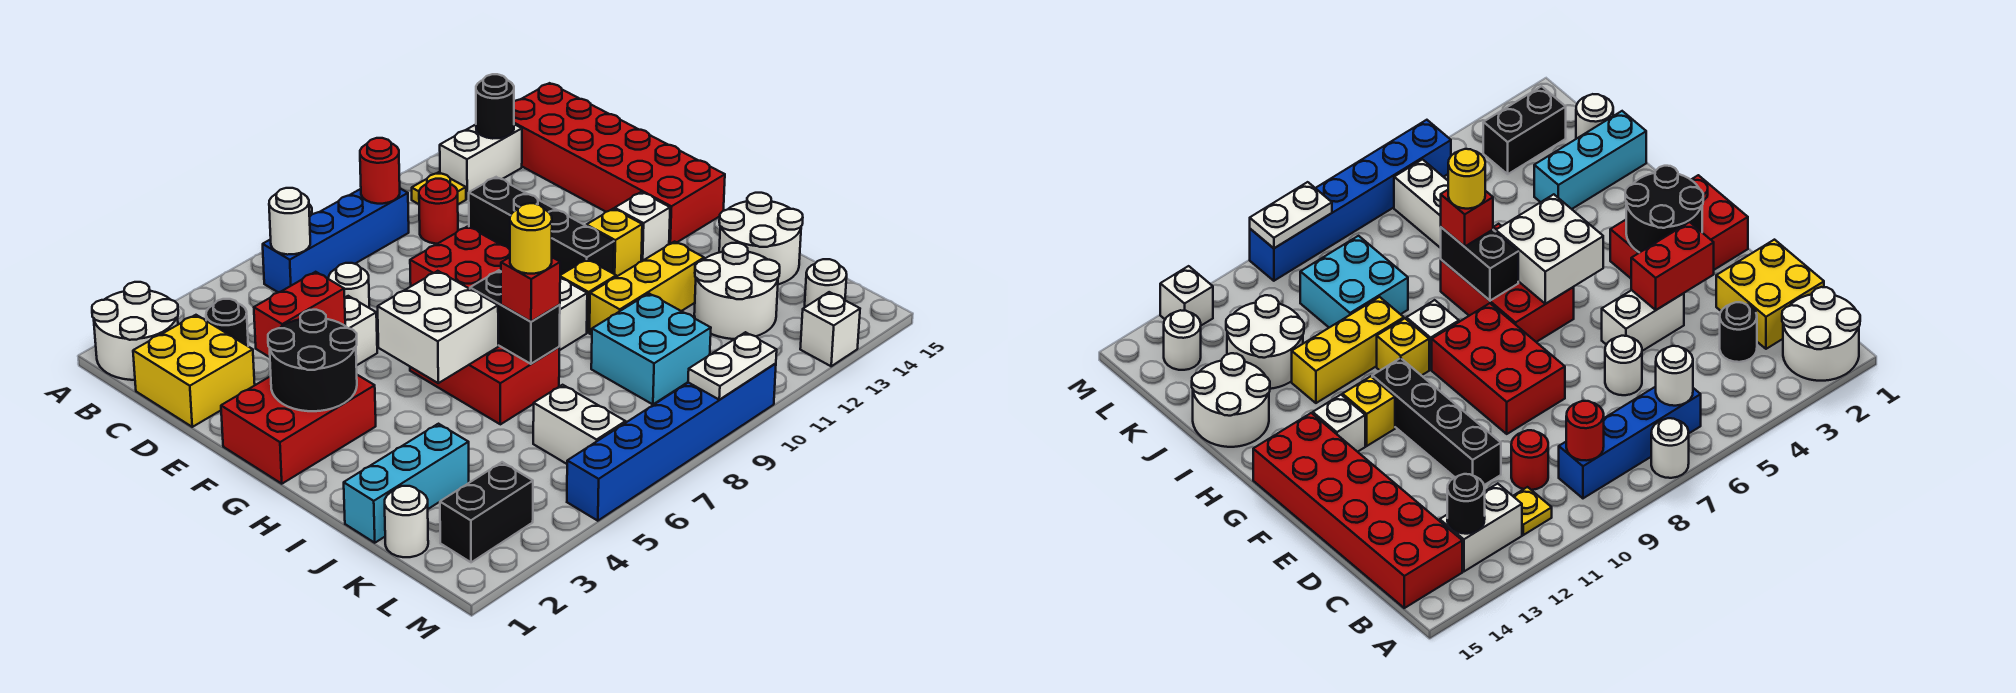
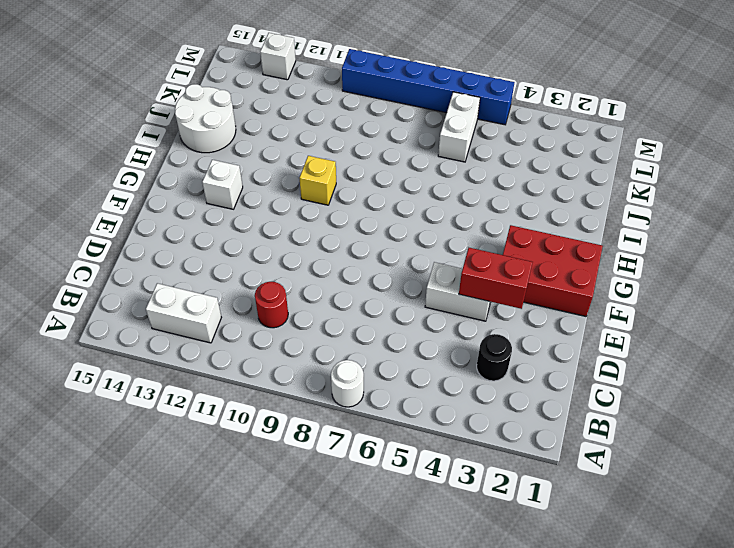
none -> white 2x2 round brick [92,282,178,380]
none -> blue 1x4 brick [263,189,409,292]
none -> yellow 1x1 plate [412,172,466,204]
none -> red 2x6 brick [514,83,725,244]

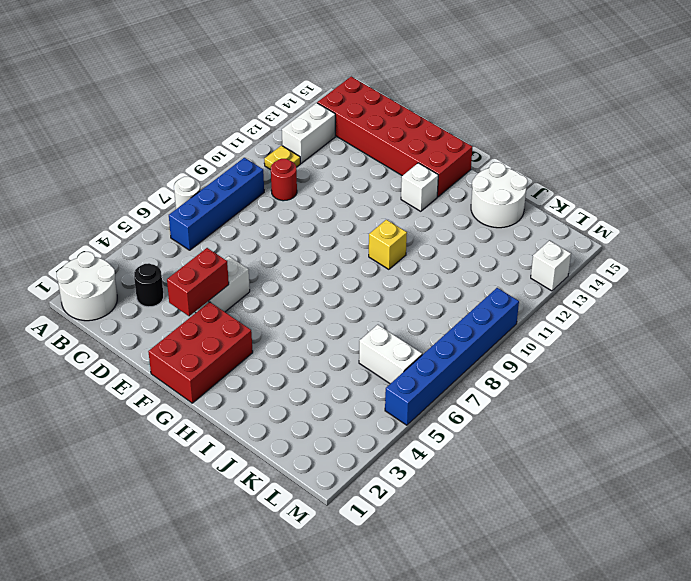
none -> yellow 2x2 brick [133,315,255,427]
none -> white 1x1 round brick [329,263,369,308]
none -> black 1x4 brick [469,177,614,275]
none -> red 2x3 brick [410,226,510,289]

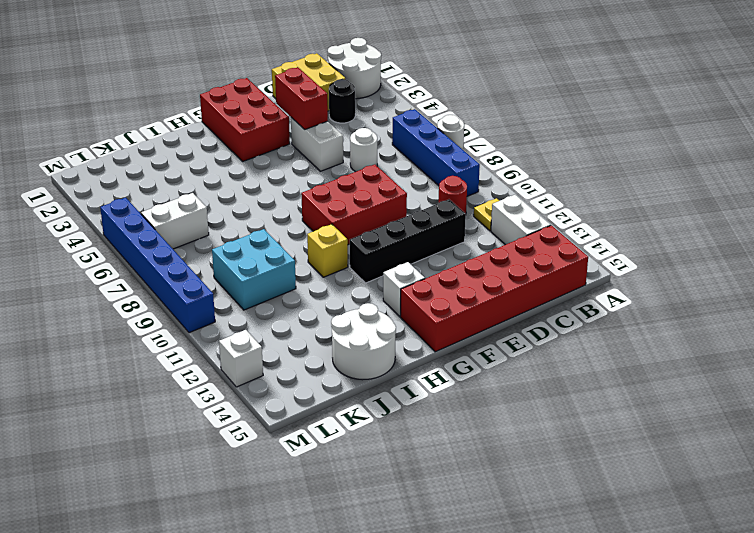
none -> red 2x3 brick [410,345,559,424]
none -> yellow 1x1 brick [586,209,642,277]
none -> white 1x1 brick [559,278,587,350]
none -> yellow 1x3 brick [590,242,704,335]

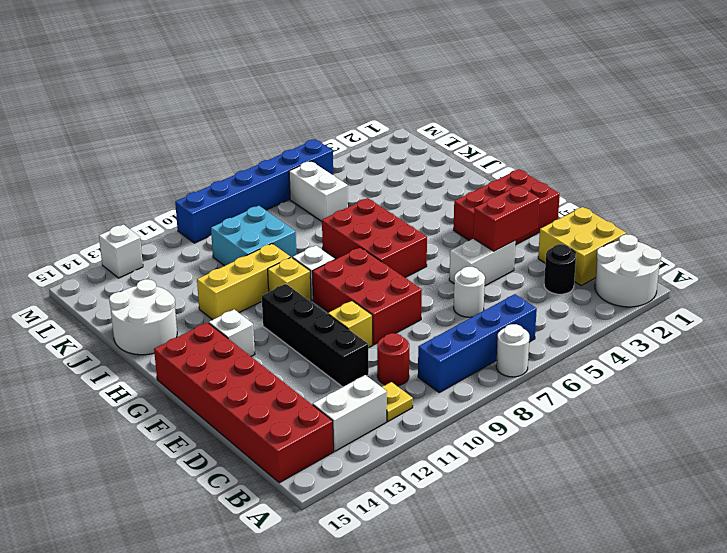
yellow 1x1 brick [328,301,372,348] -> yellow 1x1 brick moved to [586,209,642,277]
none -> cyan 1x3 brick [344,424,469,543]
none -> white 2x2 round brick [694,243,780,339]
none -> white 1x1 round brick [385,486,428,557]
none -> black 1x2 brick [440,462,533,562]

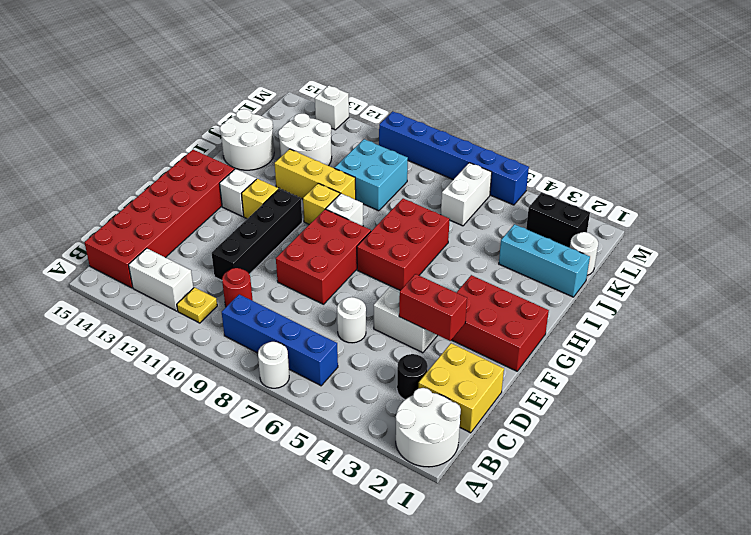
none -> white 1x1 round brick [805,259,847,307]
none -> white 1x1 round brick [269,188,310,255]
none -> red 1x1 round brick [360,138,400,204]
none -> black 1x1 round brick [476,74,514,139]

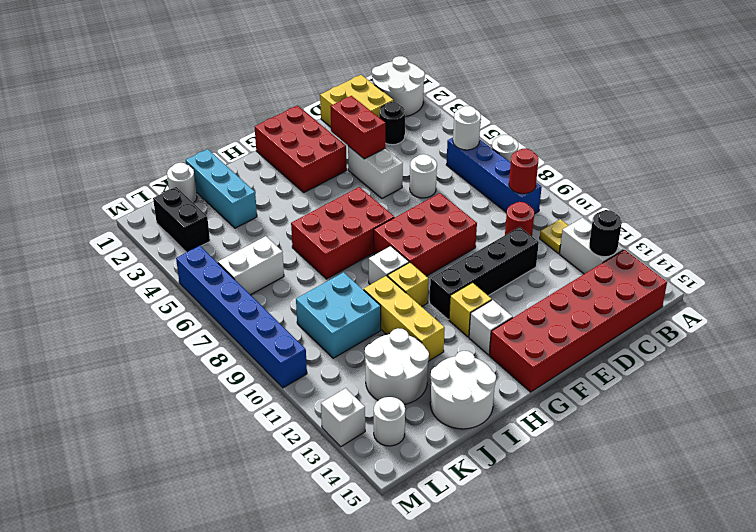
none -> black 2x2 round brick [268,310,357,411]
none -> white 2x2 brick [378,271,498,383]
none -> black 1x2 brick [470,270,560,364]
none -> white 1x2 plate [688,332,777,400]

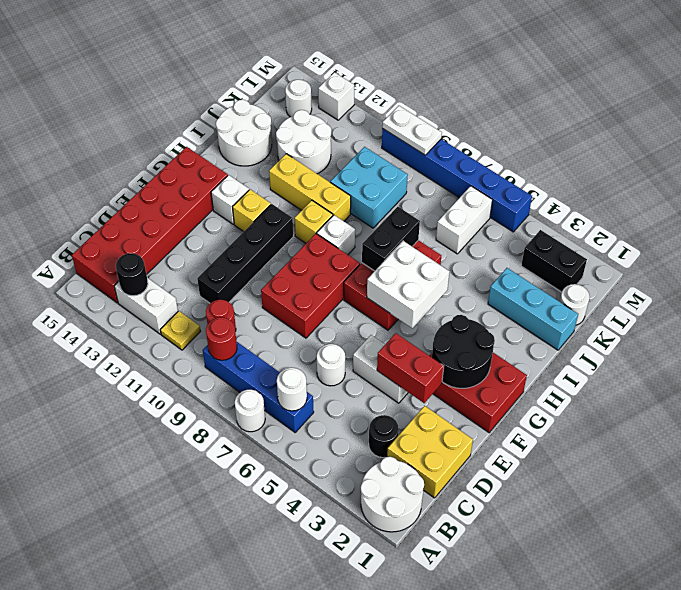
none -> red 1x1 brick [501,257,560,322]
none -> yellow 1x1 round brick [510,203,552,274]

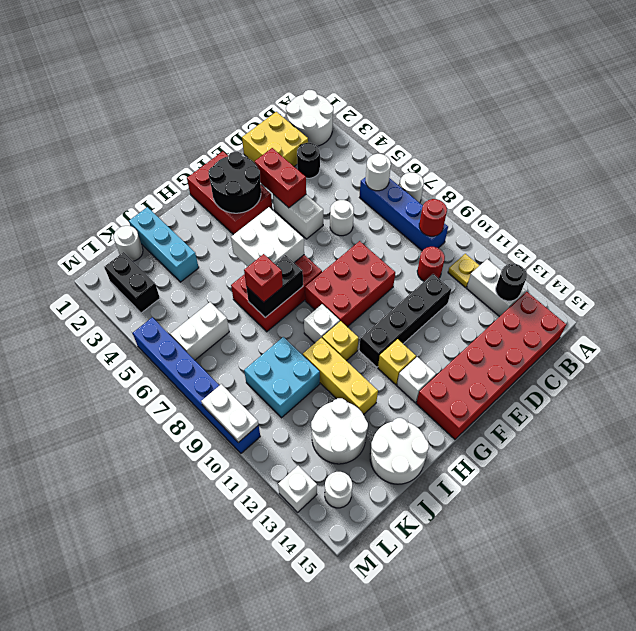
none -> yellow 1x1 round brick [510,203,552,274]

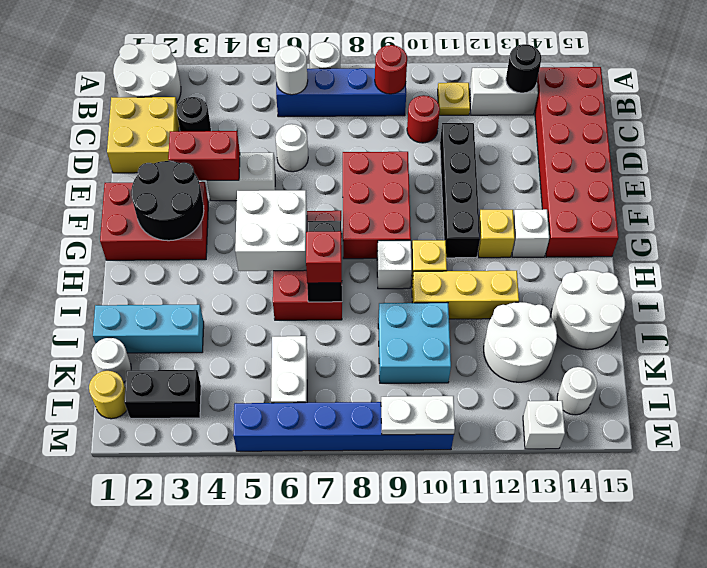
yellow 1x1 round brick [89,371,127,419] -> yellow 1x1 round brick moved to [510,203,552,274]

